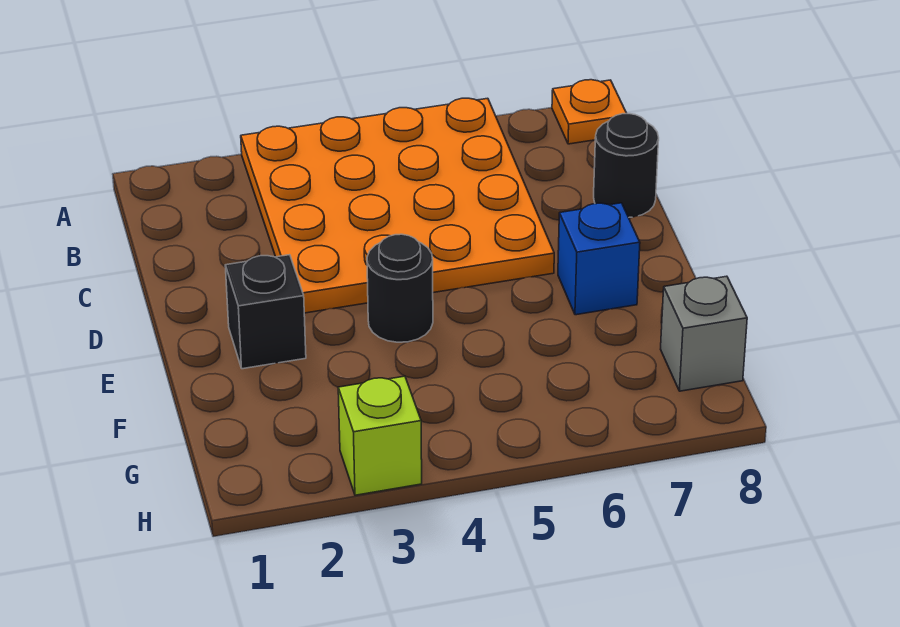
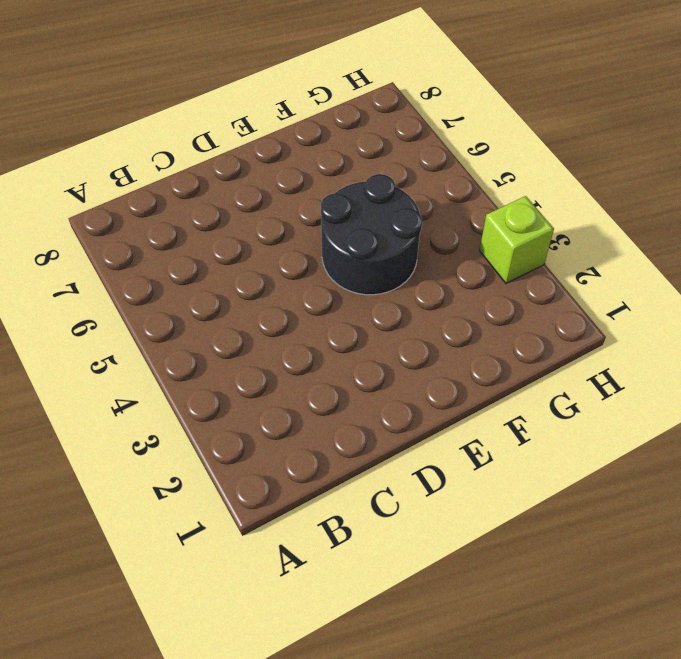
black 2x2 round brick [321,174,422,295] -> black 1x1 round brick [367,234,433,342]
none -> orange 4x4 plate [241,98,554,313]
none -> orange 1x1 plate [552,80,627,144]

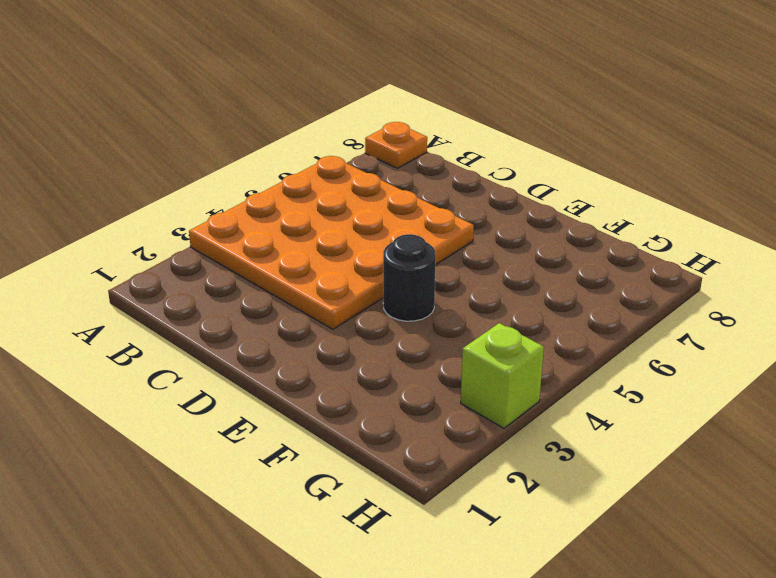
none -> black 1x1 round brick [594,114,659,218]
none -> black 1x1 brick [225,255,306,369]

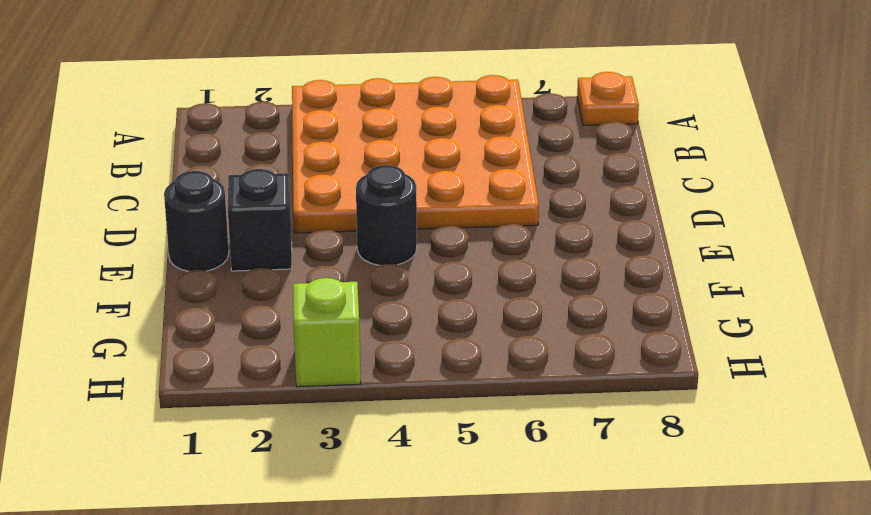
black 1x1 round brick [164,171,229,271] -> black 1x1 round brick moved to [594,114,659,218]
none -> blue 1x1 brick [558,203,640,315]
none -> grey 1x1 brick [661,276,747,391]

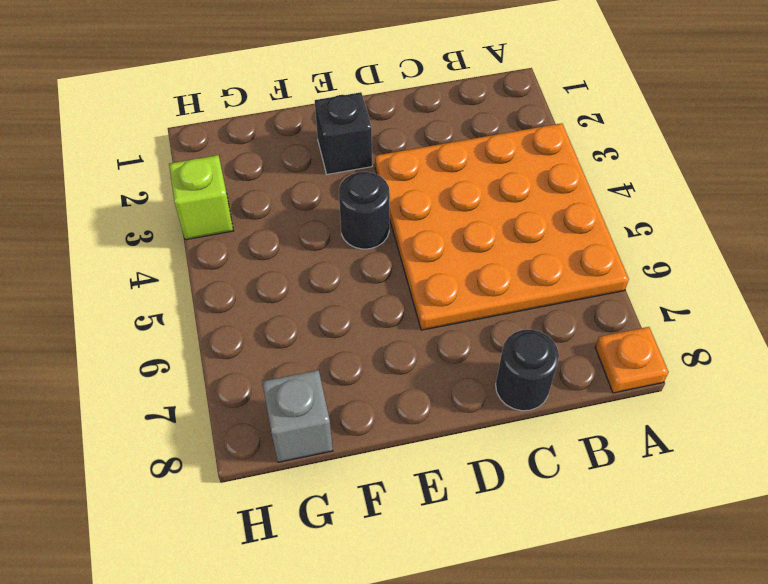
none -> blue 1x1 brick [558,203,640,315]

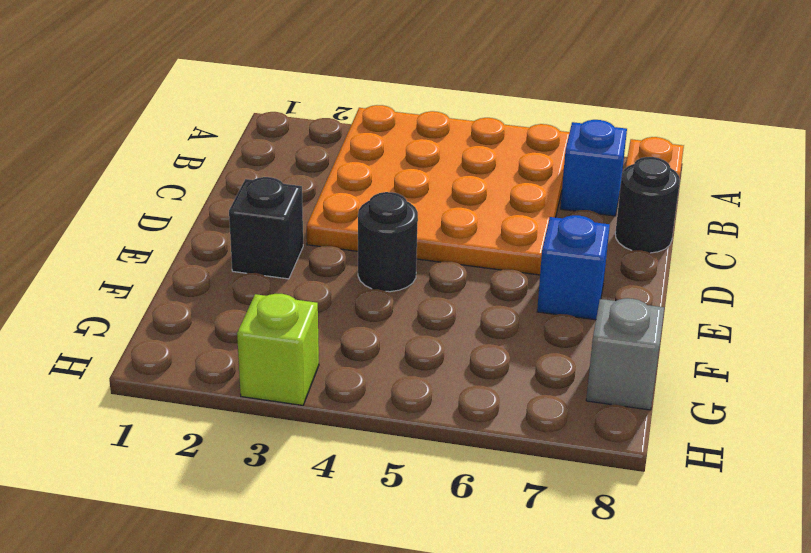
blue 1x1 brick [560,120,627,216] -> none

